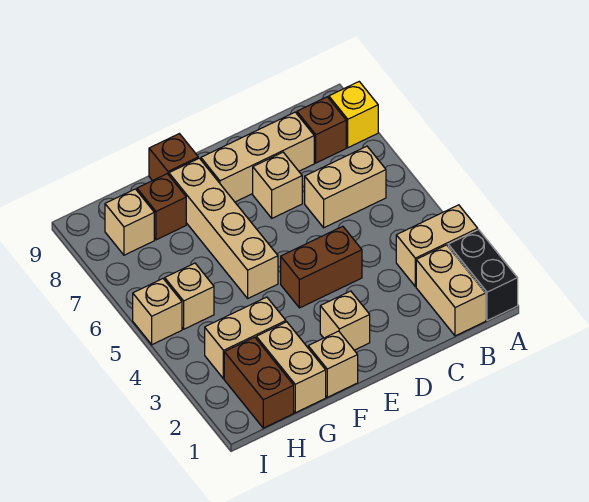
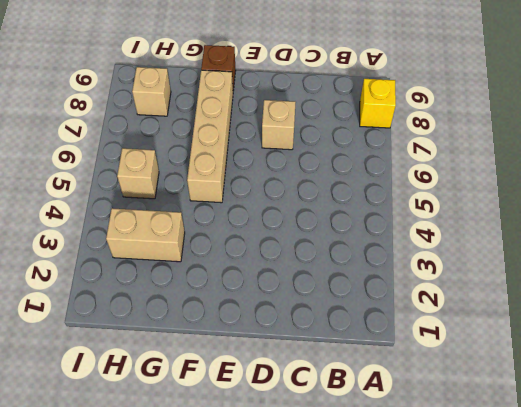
none -> black 1x2 brick [448,230,518,321]
none -> tan 1x2 brick [396,205,478,286]
none -> tan 1x2 brick [416,245,486,336]

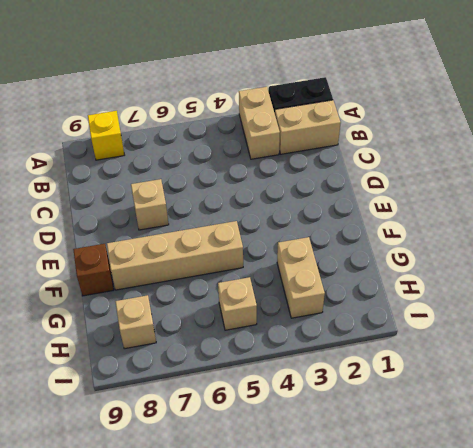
none -> tan 1x2 brick [305,146,386,228]
none -> brown 1x1 brick [297,97,346,163]
none -> tan 1x3 brick [201,112,314,202]

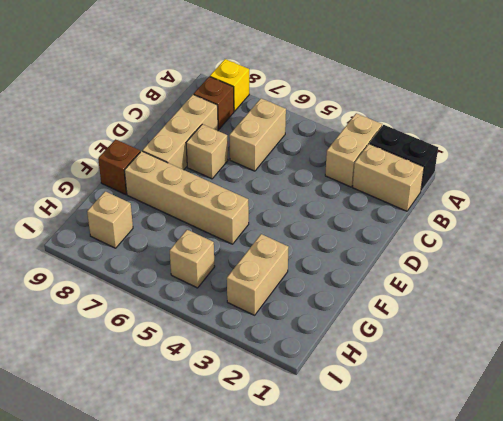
none -> brown 1x2 brick [281,226,362,308]
none -> tan 1x1 brick [320,291,370,350]
none -> tan 1x1 brick [308,331,358,397]

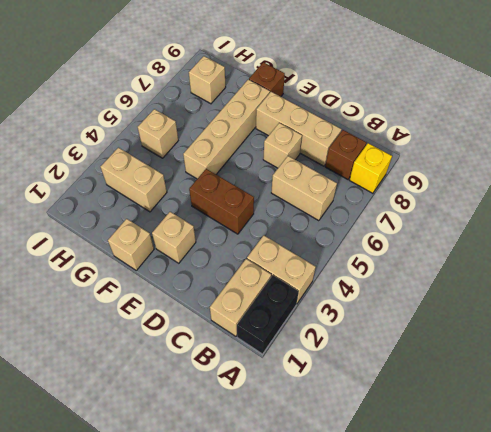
none -> tan 1x2 brick [256,322,326,413]
none -> brown 1x1 brick [137,174,186,240]
none -> brown 1x2 brick [224,337,294,428]

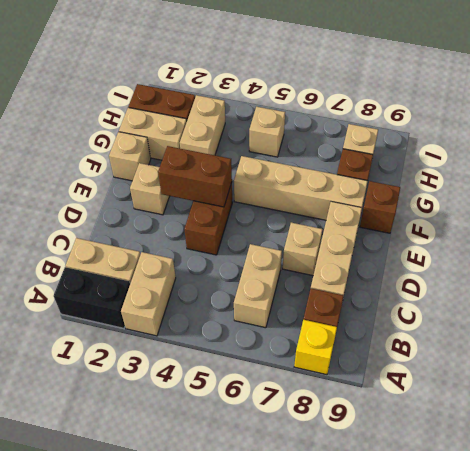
brown 1x2 brick [158,146,232,207] -> none
none -> tan 1x1 brick [133,279,182,345]

